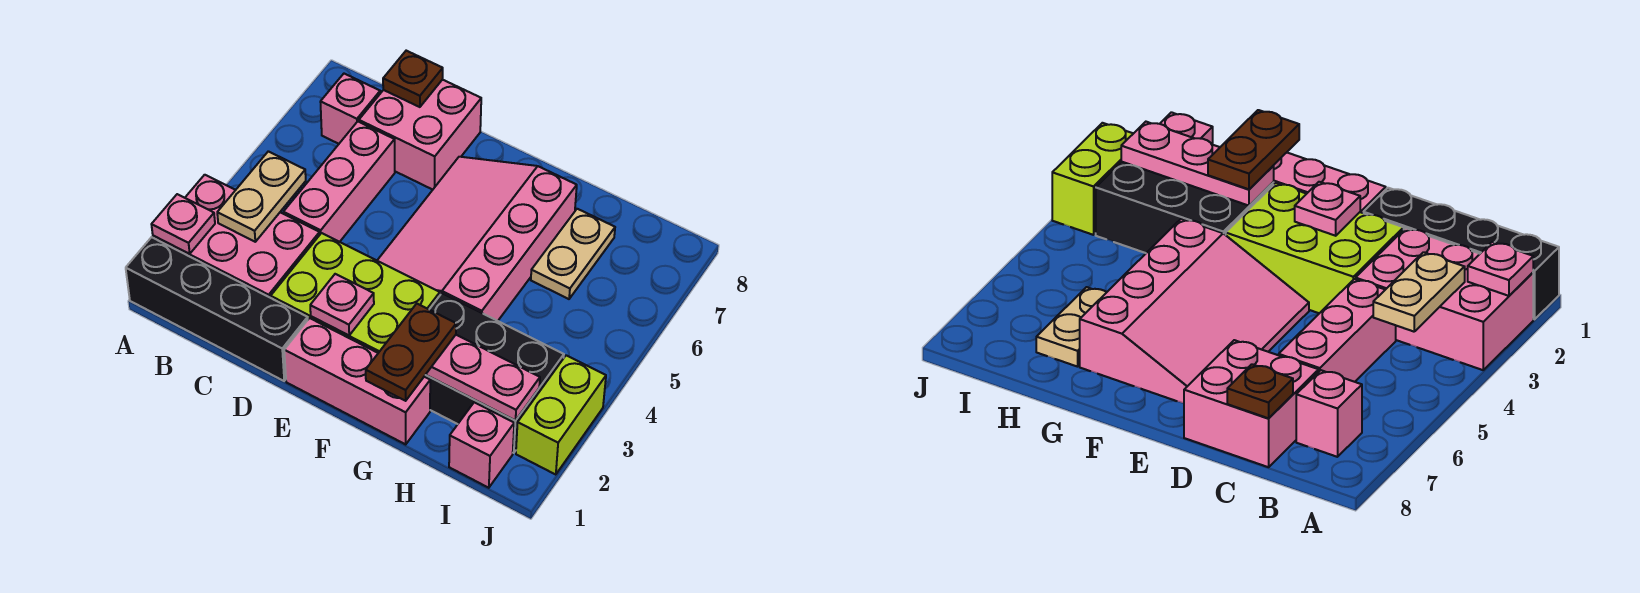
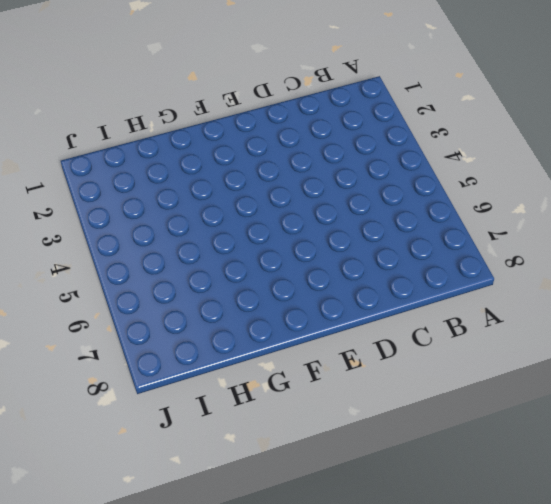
none -> black 1x4 brick [126,237,308,381]
none -> pink 2x3 brick [153,175,320,298]
none -> pink 1x1 brick [320,74,380,144]

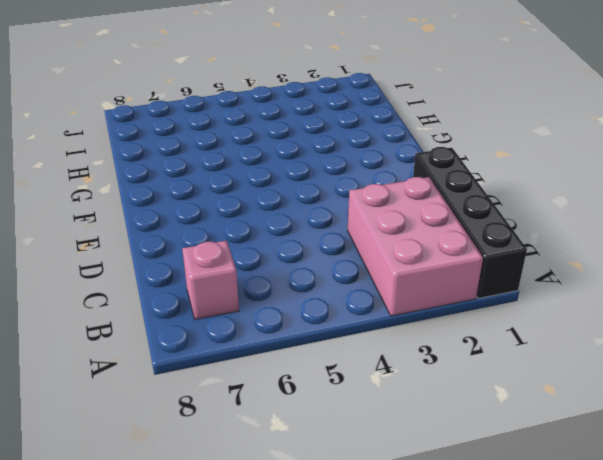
none -> pink 1x3 brick [283,122,395,242]
none -> pink 2x2 brick [359,80,481,190]
none -> lime 2x3 brick [271,233,440,353]

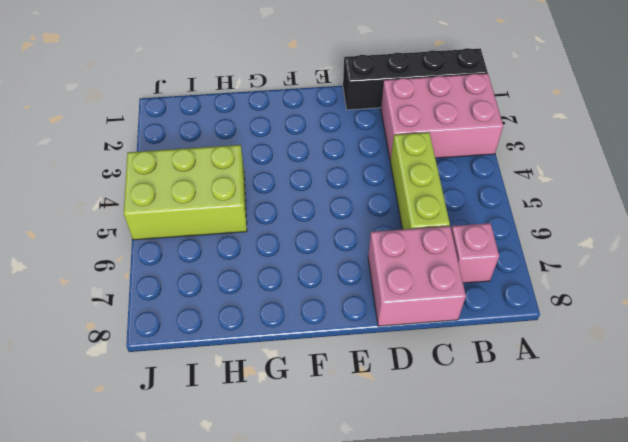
lime 1x3 brick [390,132,450,230] -> pink 1x3 brick [283,122,395,242]
lime 2x3 brick [124,145,247,240] -> lime 2x3 brick moved to [271,233,440,353]
none -> pink 1x3 brick [284,318,430,444]
none -> pink 3x4 slope [377,157,577,321]
none -> black 2x3 brick [424,293,564,453]

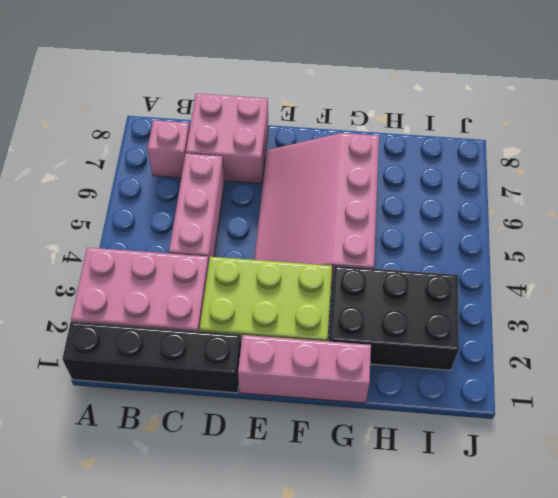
none -> tan 1x2 plate [531,209,615,299]
none -> pink 1x1 brick [449,402,514,488]
none -> lime 1x2 brick [516,355,606,475]

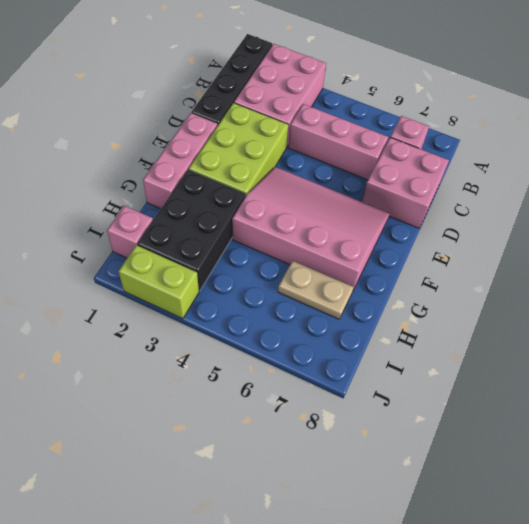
none -> pink 1x1 plate [151,194,215,254]
none -> tan 1x2 plate [217,151,306,242]
none -> brown 1x1 plate [383,51,443,107]

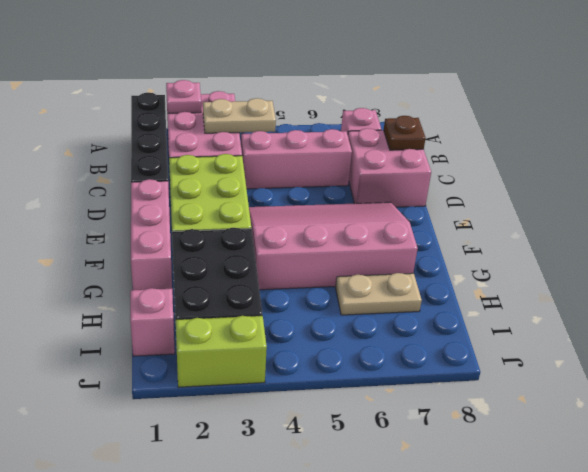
none -> pink 1x1 plate [310,274,374,335]
none -> pink 1x3 plate [426,335,540,421]
none -> brown 1x2 plate [366,304,456,401]

